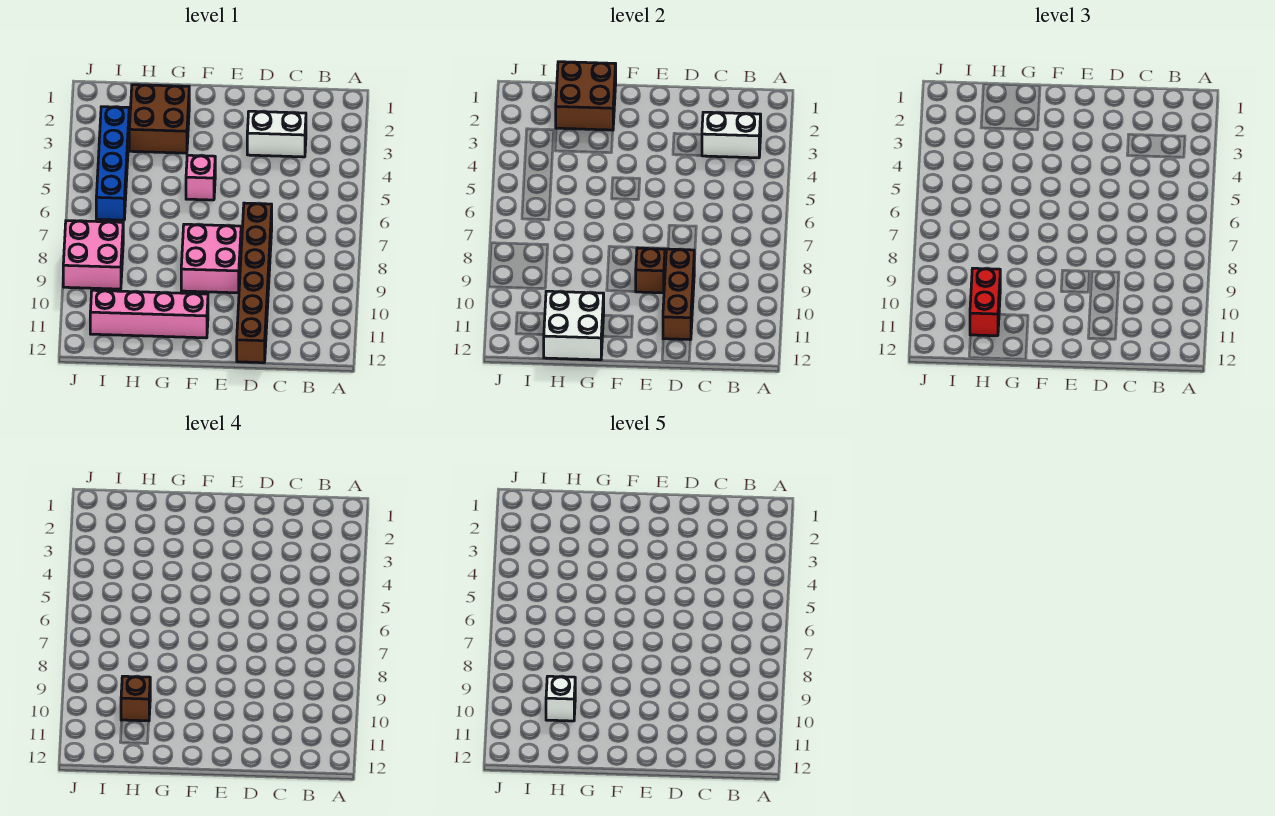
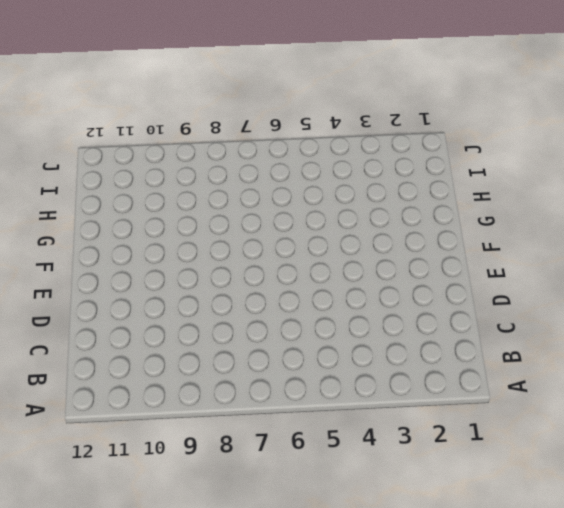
none -> white 1x2 brick [247,111,306,157]
none -> brown 1x6 brick [237,203,272,363]
none -> pink 2x2 brick [181,224,241,293]

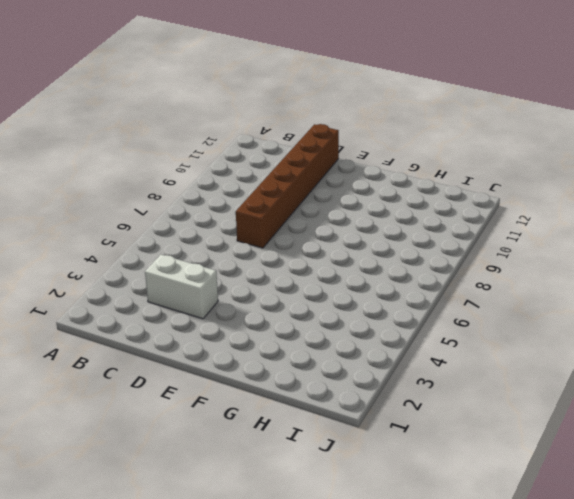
none -> pink 2x2 brick [181,224,241,293]
none -> pink 1x1 brick [186,155,215,200]
none -> pink 1x4 brick [90,290,208,338]

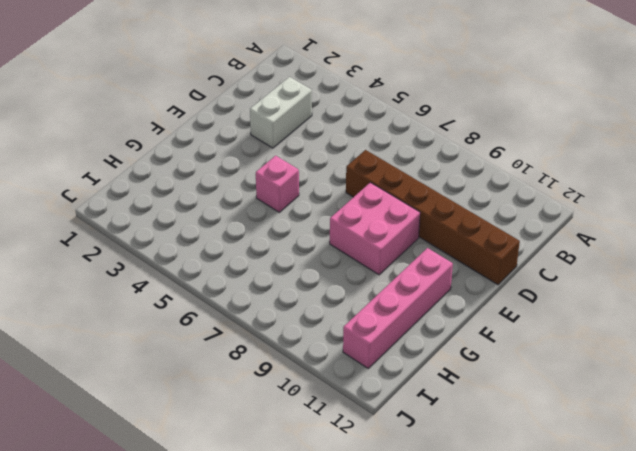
none -> brown 2x2 brick [129,85,189,153]
none -> blue 1x4 brick [96,107,129,220]
none -> pink 2x2 brick [63,221,123,289]

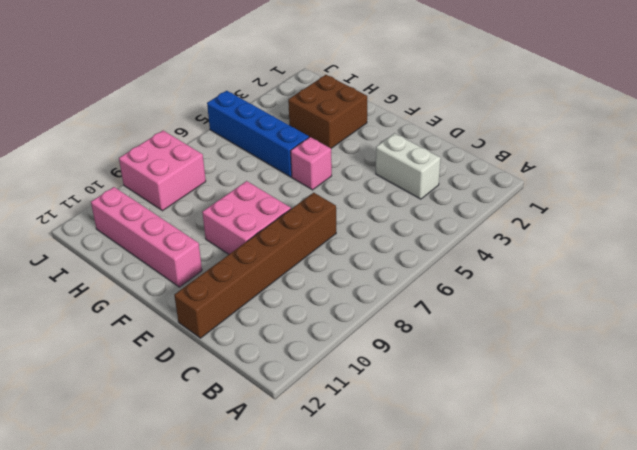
blue 1x4 brick [207,91,309,177] -> blue 1x4 brick turned to [96,107,129,220]
none -> white 1x2 brick [702,112,761,158]
none -> brown 1x3 brick [663,249,694,340]
none -> brown 1x1 brick [635,248,665,293]

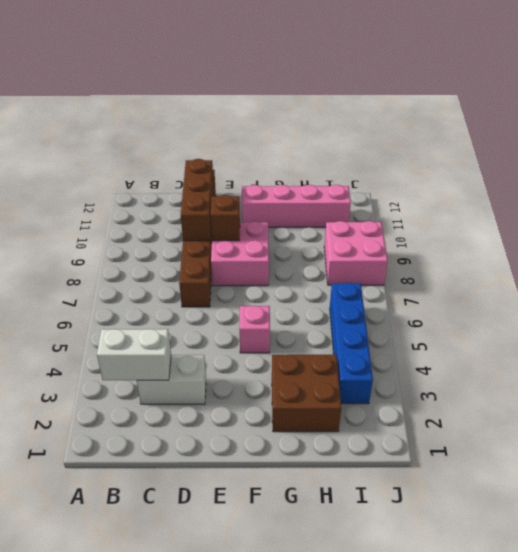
none -> brown 2x2 brick [556,62,616,130]
none -> white 2x2 brick [544,291,604,360]
none -> red 1x2 brick [970,268,1000,336]

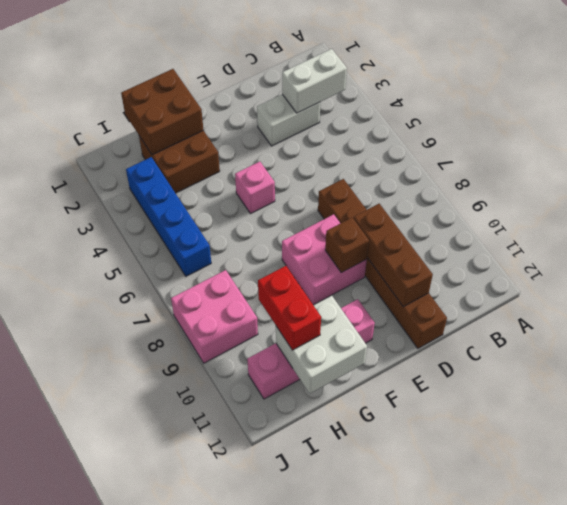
none -> brown 1x1 brick [121,676,150,721]
none -> white 1x1 brick [546,676,575,721]

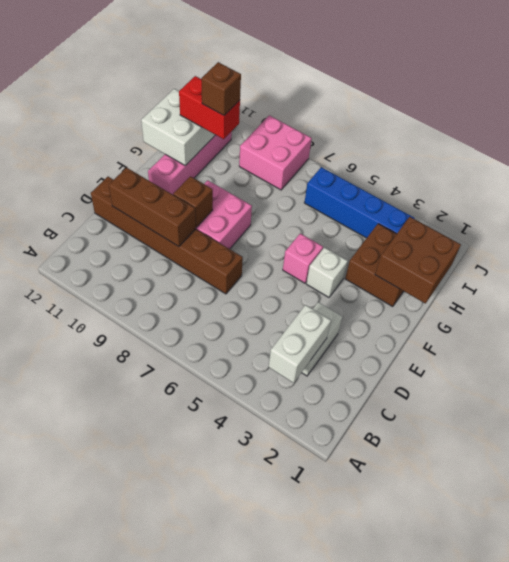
white 1x1 brick [306,247,348,297] -> white 1x1 brick moved to [546,676,575,721]

